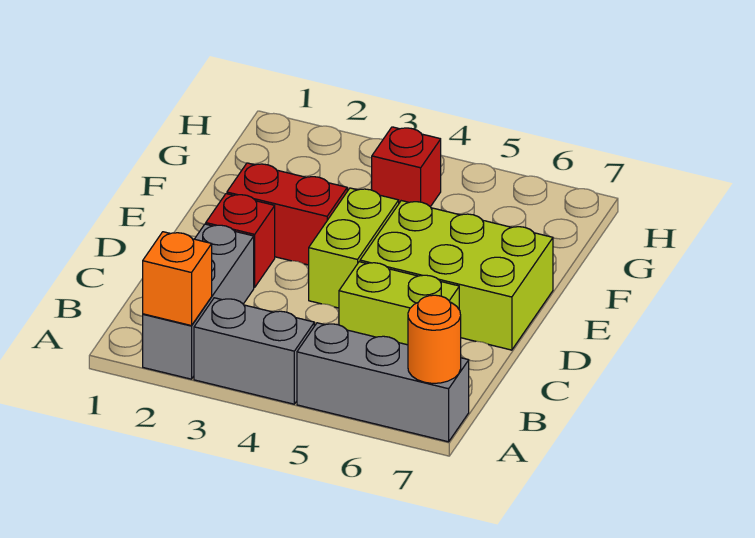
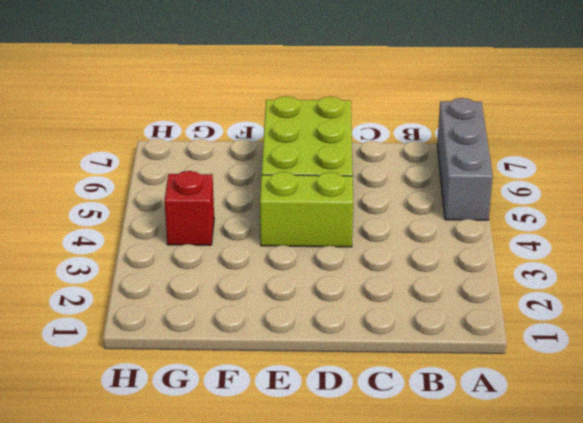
none -> grey 1x3 brick [143,224,254,379]
none -> grey 1x2 brick [194,298,314,404]

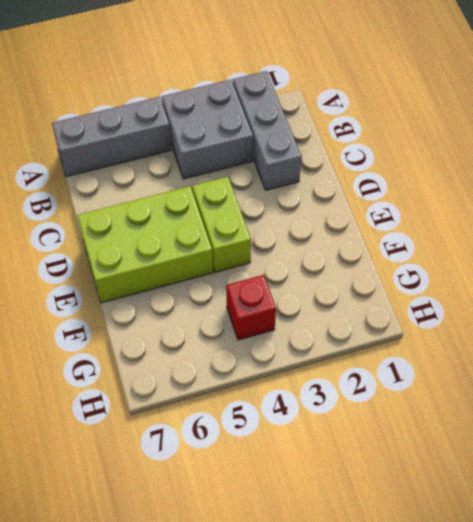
grey 2x2 brick [162,80,253,179] -> grey 1x2 brick [194,298,314,404]
none -> lime 1x2 brick [339,262,459,345]
none -> red 1x1 brick [206,194,275,287]

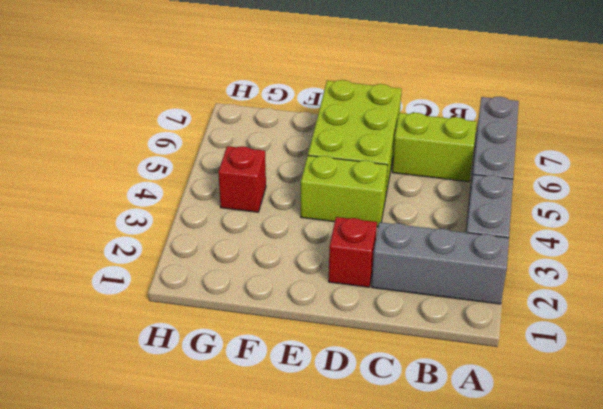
lime 1x2 brick [392,113,477,182] -> lime 1x2 brick turned to [339,262,459,345]
none -> red 1x2 brick [227,163,347,265]
none -> orange 1x1 brick [143,232,212,326]

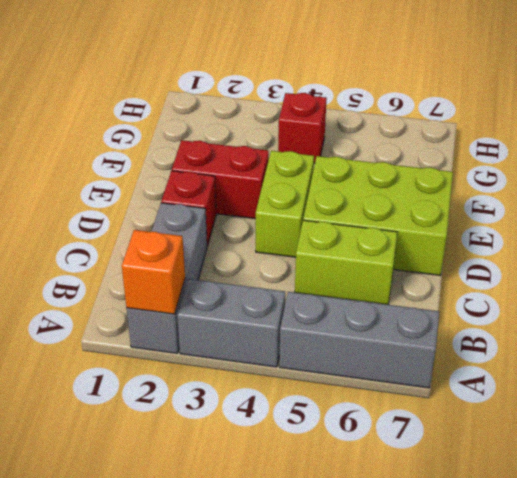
none -> orange 1x1 round brick [408,295,461,383]

